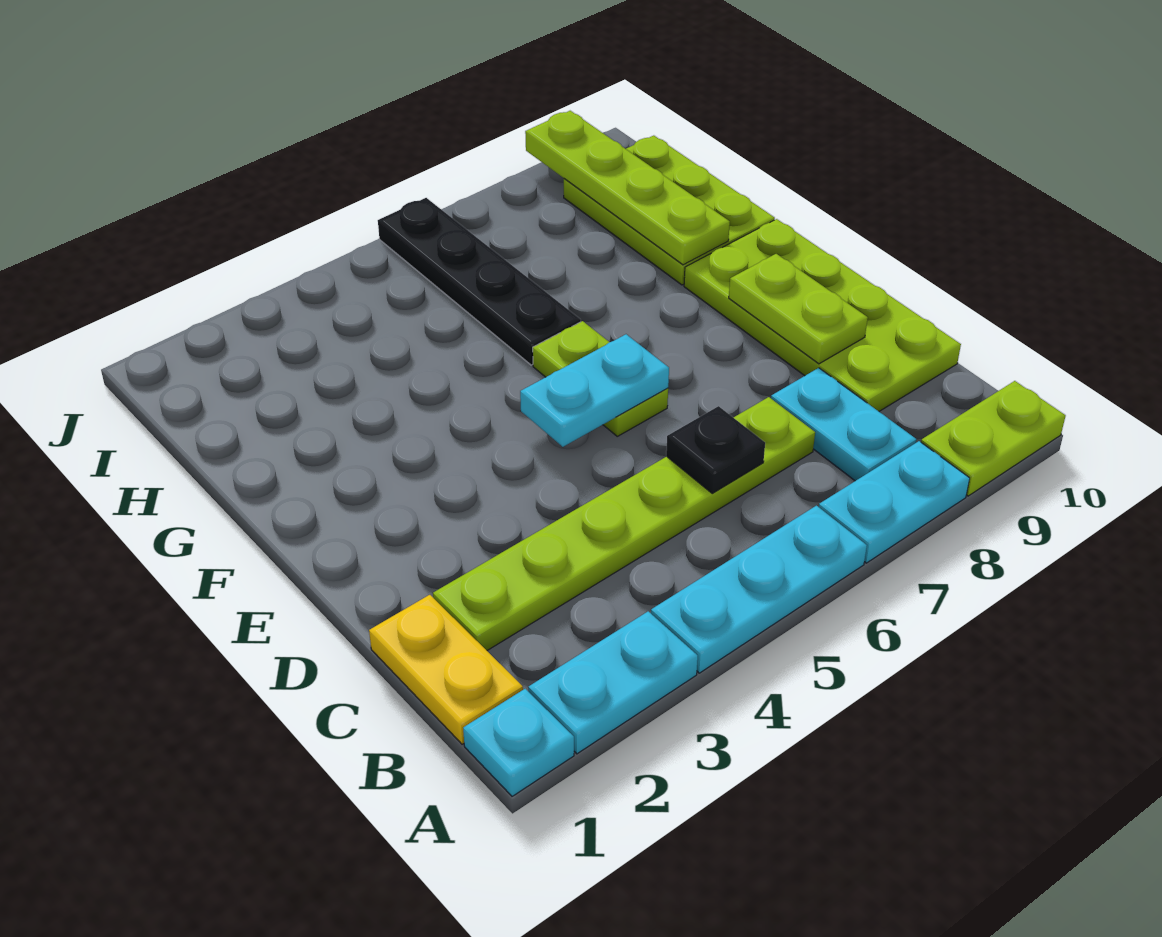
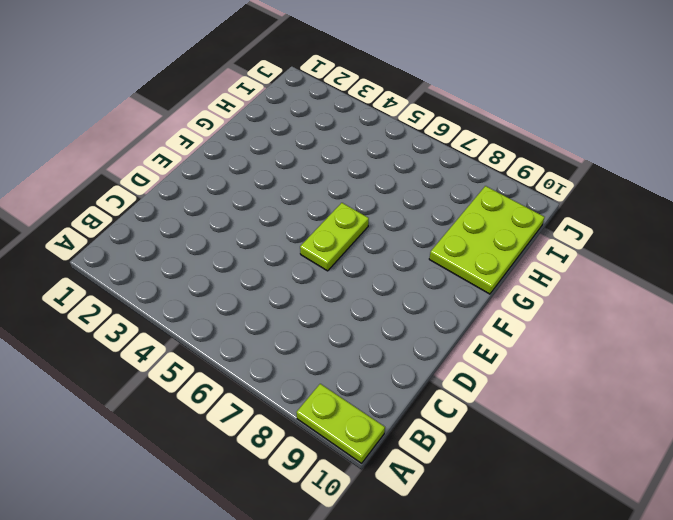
none -> cyan 1x1 plate [463,689,574,796]
none -> cyan 1x2 plate [528,611,698,754]
none -> cyan 1x3 plate [651,506,867,673]

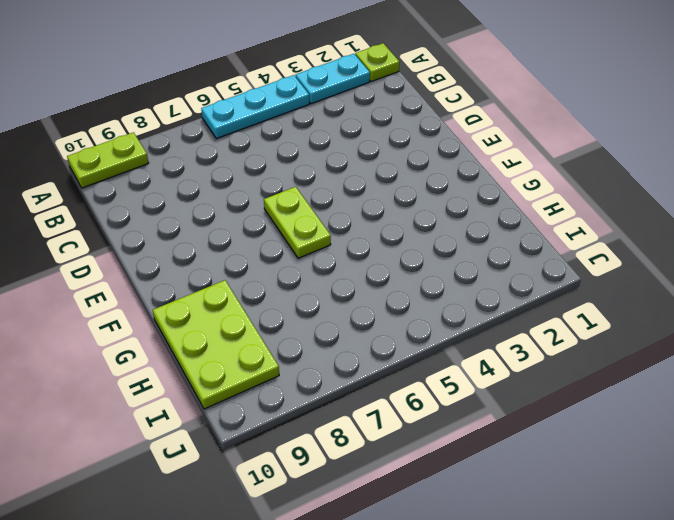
lime 1x1 plate [355,43,399,82] -> cyan 1x1 plate [463,689,574,796]
none -> cyan 1x2 plate [819,441,970,563]
none -> yellow 1x2 plate [369,595,523,744]
none -> cyan 1x2 plate [771,368,916,481]

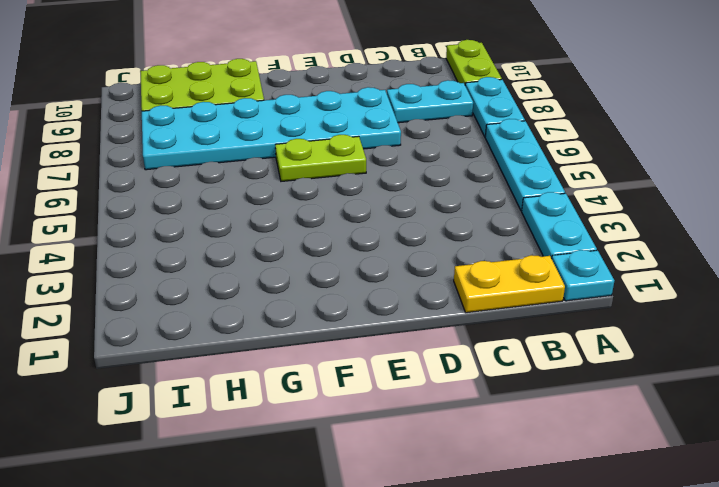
cyan 2x6 plate [142,87,401,170] -> none
none -> lime 1x6 plate [433,397,815,650]
none -> lime 2x4 plate [684,219,961,411]
none -> black 1x4 plate [378,198,581,365]

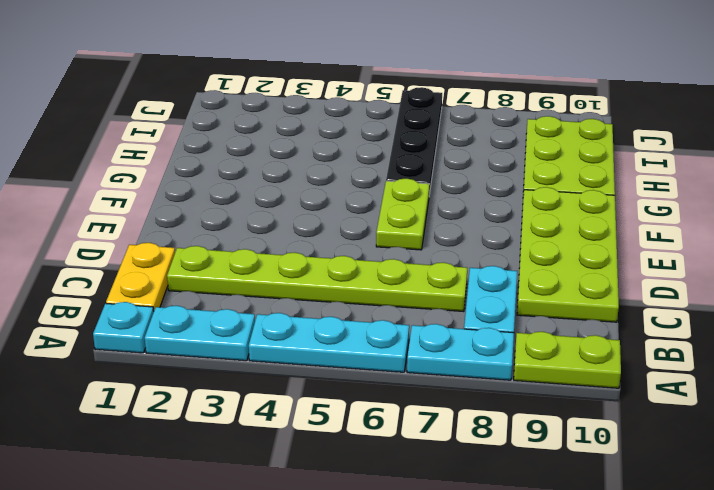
none -> black 1x1 plate [666,406,765,493]
none -> lime 1x2 plate [729,254,868,364]
none -> cyan 1x2 plate [520,334,669,447]

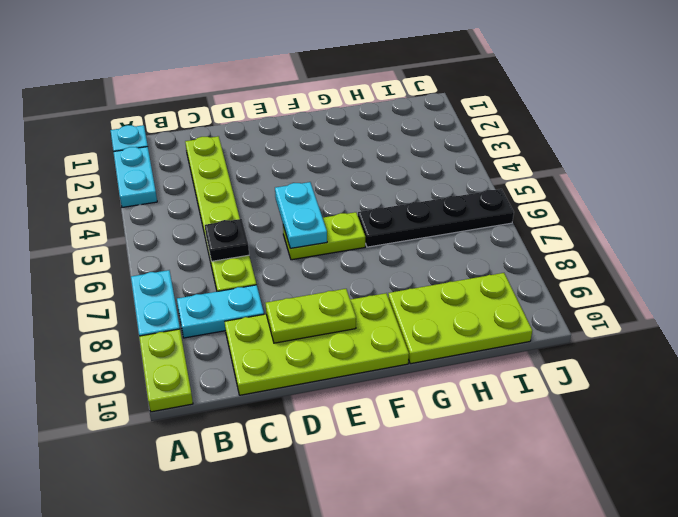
none -> cyan 1x3 plate [651,506,867,673]
none -> yellow 1x2 plate [369,595,523,744]
none -> lime 1x4 plate [525,111,730,265]

